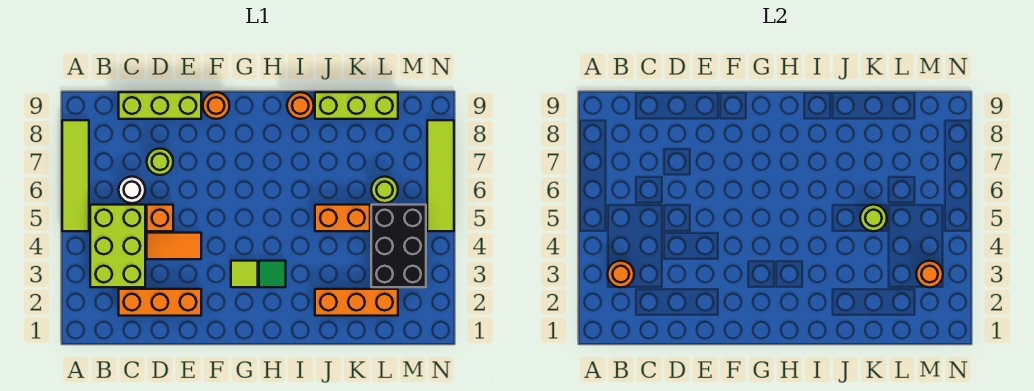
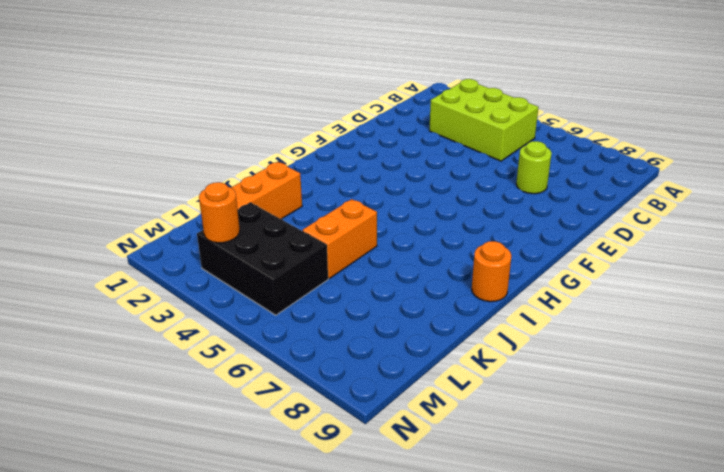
none -> lime 1x4 tile [62,120,89,231]
none -> orange 1x3 brick [119,289,201,316]
none -> white 1x1 round brick [119,177,145,203]

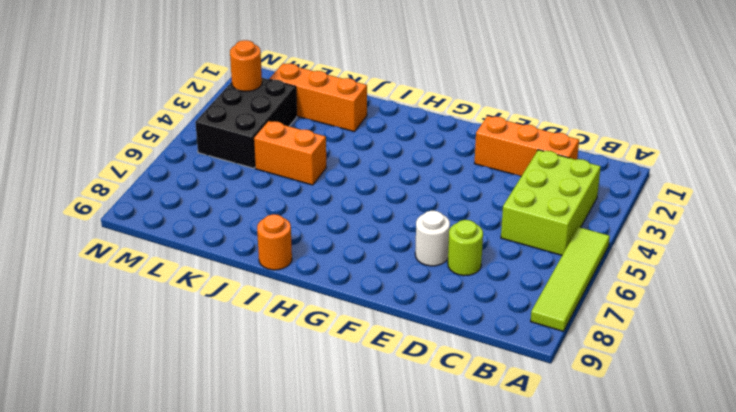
white 1x1 round brick [415,211,450,266] -> white 1x1 round brick moved to [119,177,145,203]
none -> lime 1x3 brick [119,92,201,119]
none -> orange 1x2 tile [147,233,201,259]
none -> orange 1x1 brick [147,205,173,231]

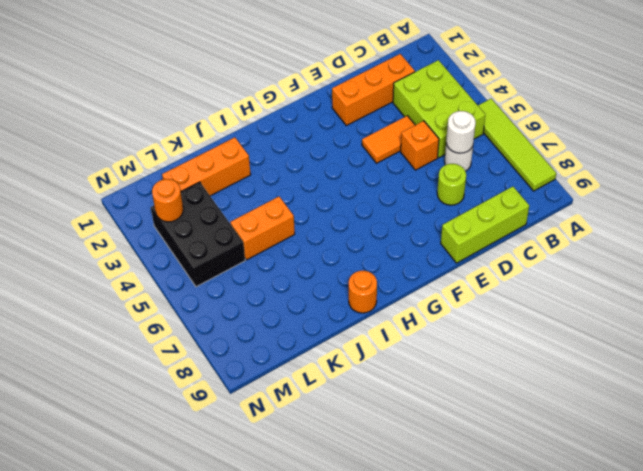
white 1x1 round brick [446,111,476,153] -> none
none -> orange 1x1 round brick [203,92,230,119]
none -> lime 1x1 tile [231,261,258,287]
none -> green 1x1 tile [259,261,286,287]

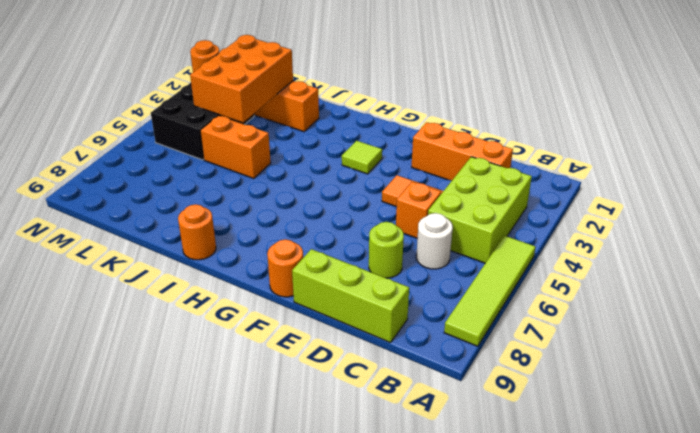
orange 2x3 brick [190,35,293,123] -> none
none -> green 1x1 tile [259,261,286,287]
none -> lime 1x3 brick [315,92,398,119]
none -> lime 1x1 round brick [371,177,398,203]

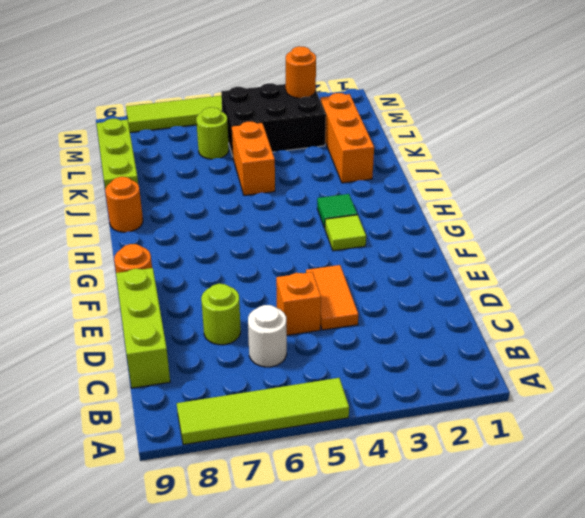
none -> lime 2x3 brick [90,205,145,287]
none -> orange 1x3 brick [119,289,201,316]
none -> orange 1x1 round brick [608,261,634,287]

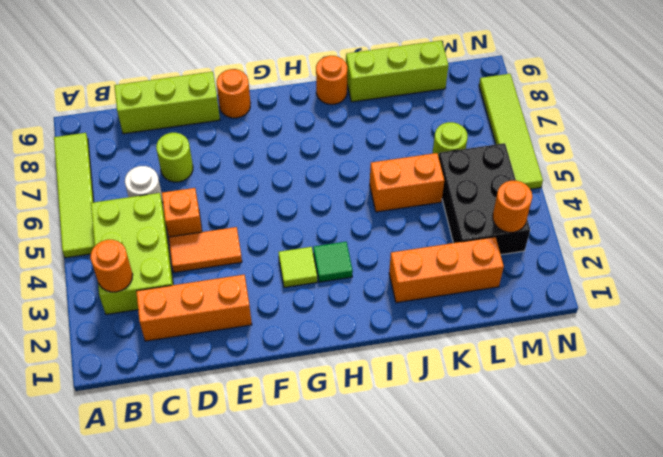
none -> lime 1x1 round brick [860,205,887,231]

